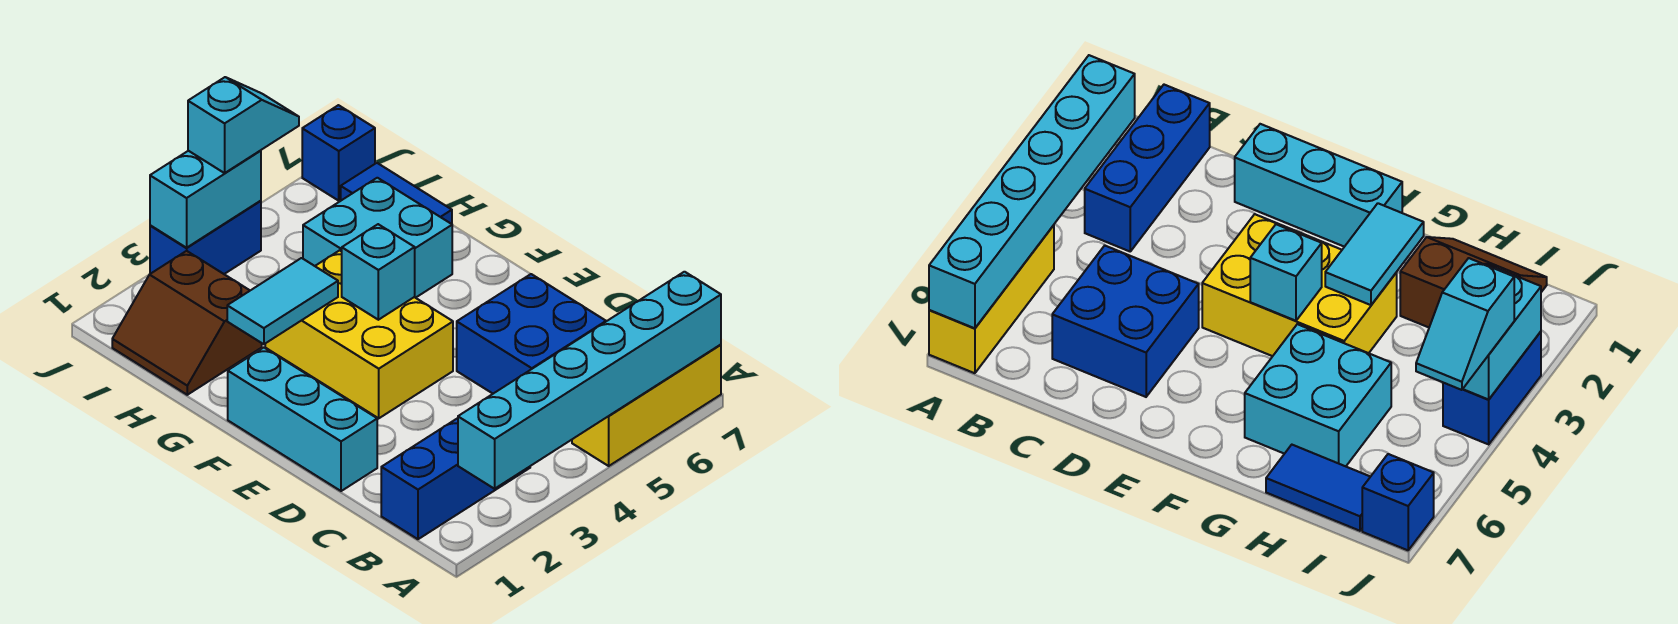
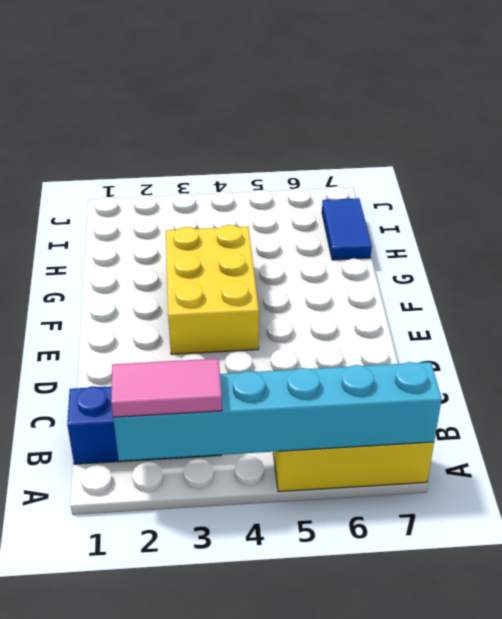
pink 1x2 tile [111,359,222,417] -> none
none -> blue 2x2 brick [457,274,606,394]
none -> cyan 1x3 brick [228,348,377,491]
none -> cyan 2x2 brick [303,178,452,298]

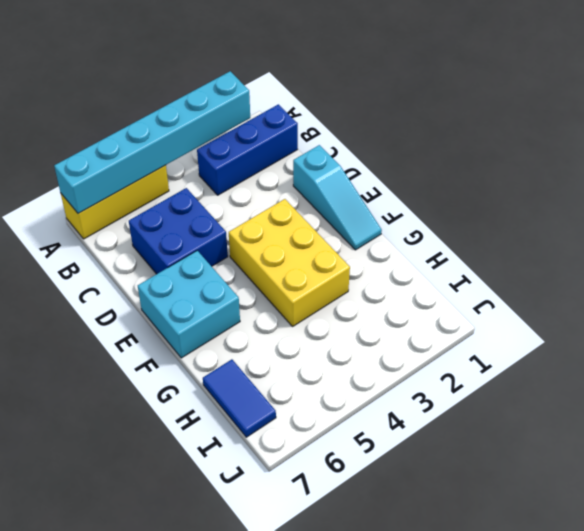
cyan 1x3 slope [293,145,382,250] -> cyan 1x3 brick [228,348,377,491]
cyan 2x2 brick [138,251,240,358] -> cyan 2x2 brick moved to [303,178,452,298]
none -> brown 2x2 slope [112,251,262,395]
none -> blue 1x2 brick [150,201,261,274]
none -> blue 1x1 brick [302,105,375,201]

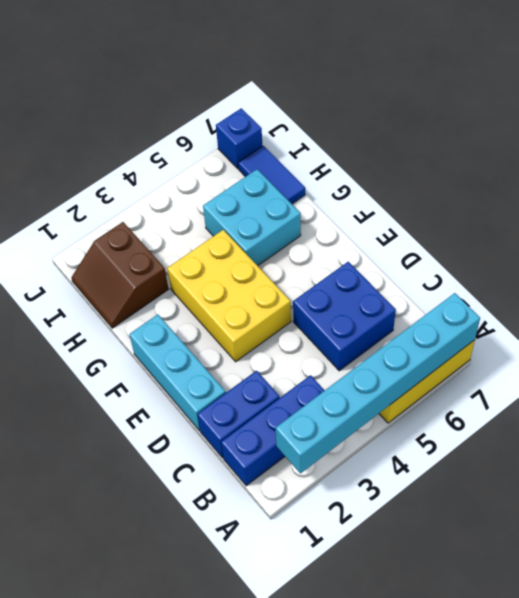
blue 1x2 brick [197,371,280,458] -> blue 1x2 brick moved to [150,201,261,274]
none -> cyan 1x1 brick [342,224,415,320]
none -> cyan 1x2 tile [227,258,338,344]
none -> cyan 1x2 brick [150,151,261,248]

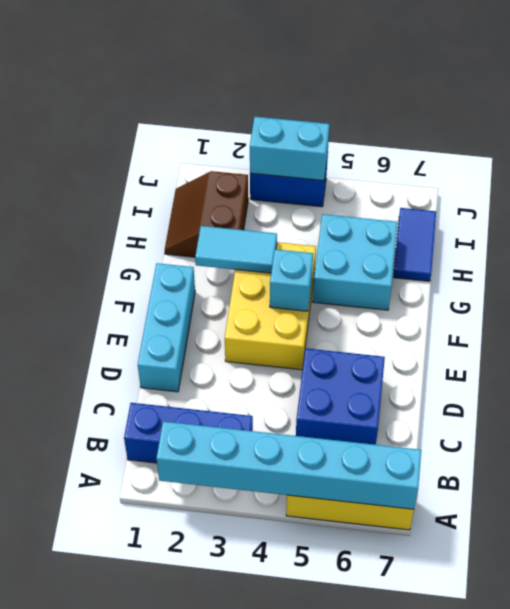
none -> blue 1x1 brick [302,105,375,201]
none -> cyan 1x2 slope [188,77,299,173]

